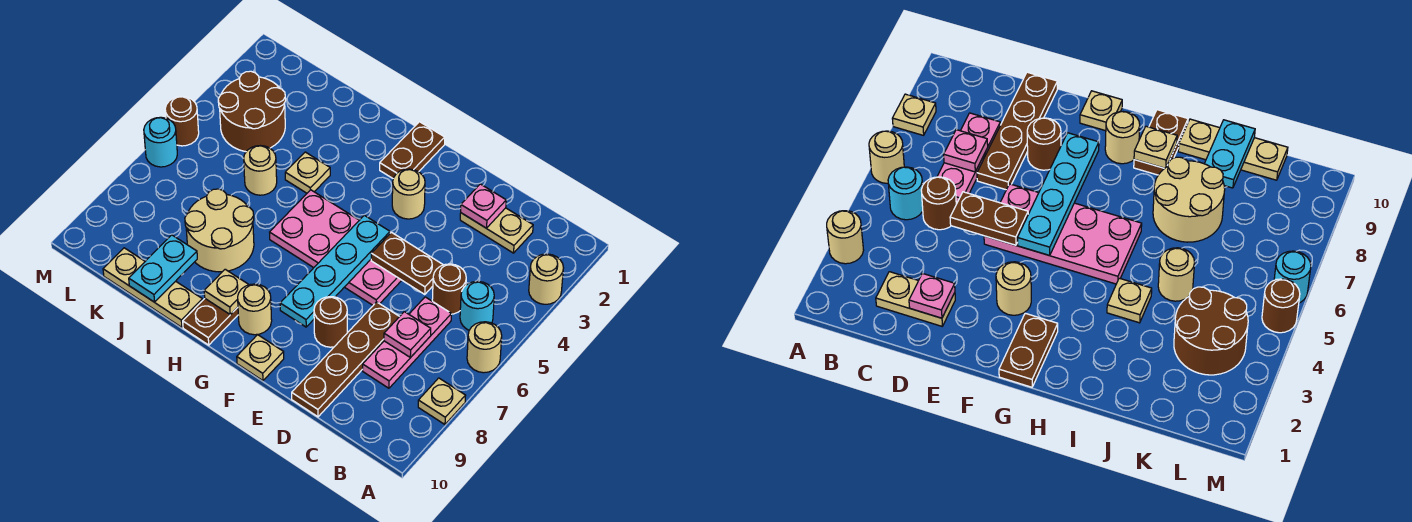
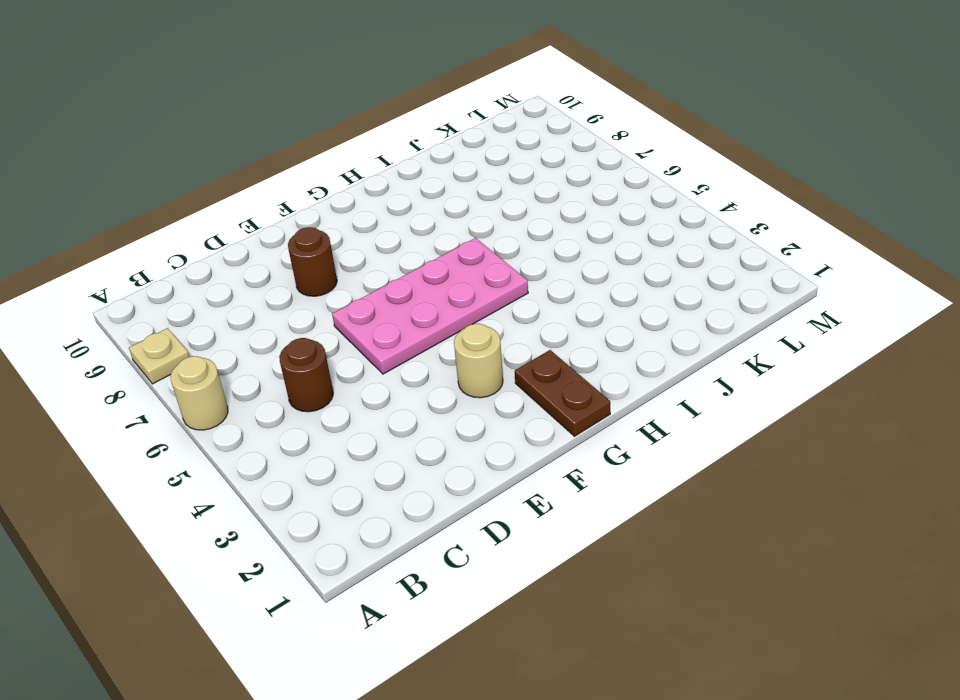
none -> tan 1x1 round brick [529,254,563,304]
none -> cyan 1x1 round brick [460,281,494,330]
none -> tan 1x2 plate [460,208,533,253]

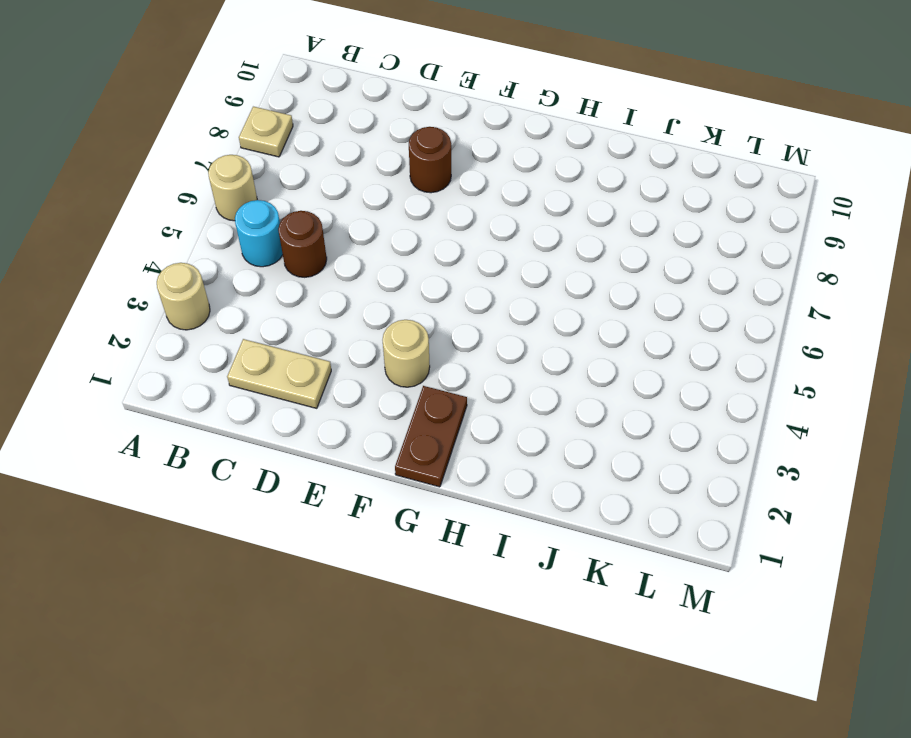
none -> pink 1x3 plate [363,297,451,388]
none -> brown 1x4 plate [292,302,400,417]
none -> pink 2x4 plate [270,190,402,305]

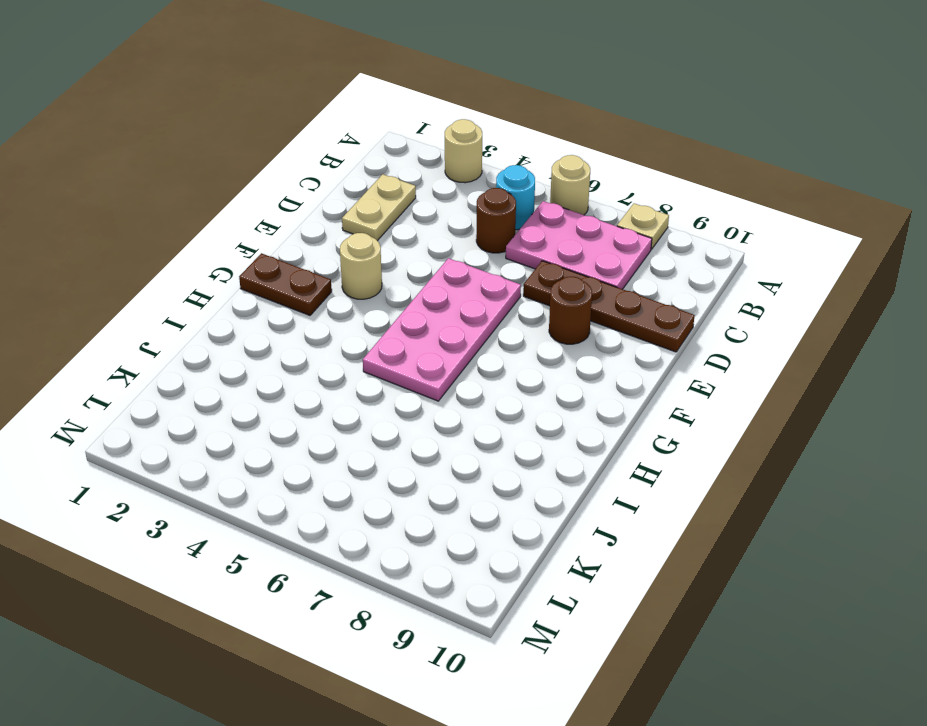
pink 2x3 plate [506,201,652,289] -> pink 1x3 plate [363,297,451,388]
none -> tan 1x1 plate [237,335,284,381]
none -> tan 1x1 round brick [238,284,272,335]
none -> brown 1x2 plate [183,299,238,345]

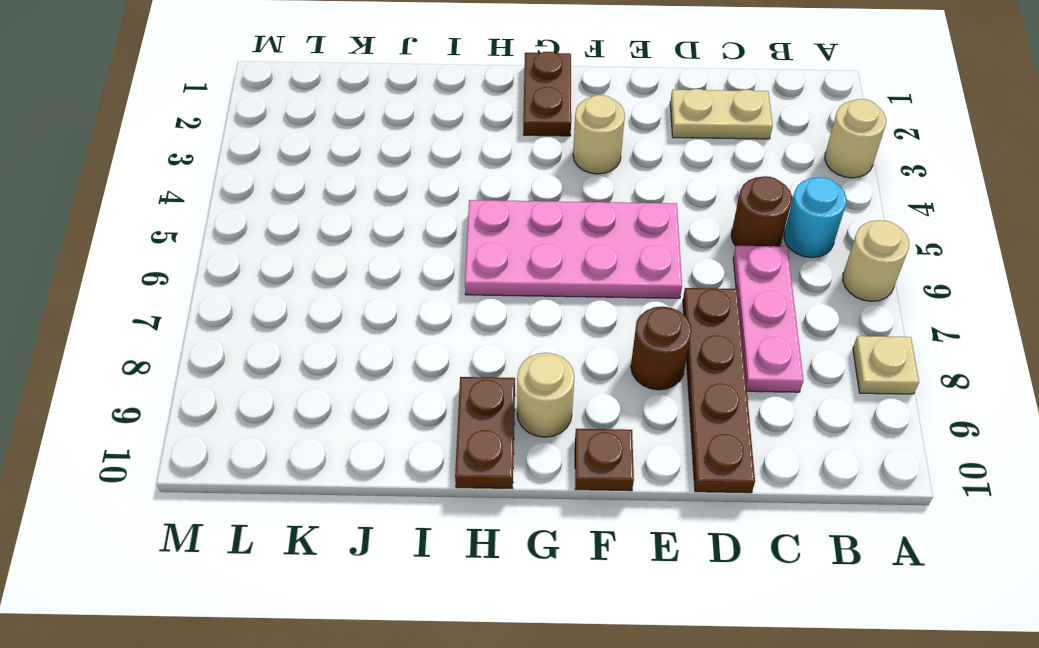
brown 1x1 plate [575,429,634,491] -> tan 1x1 plate [237,335,284,381]
none -> tan 1x1 plate [285,152,330,193]
none -> tan 2x2 round brick [185,189,254,272]
none -> tan 1x3 plate [103,248,202,327]

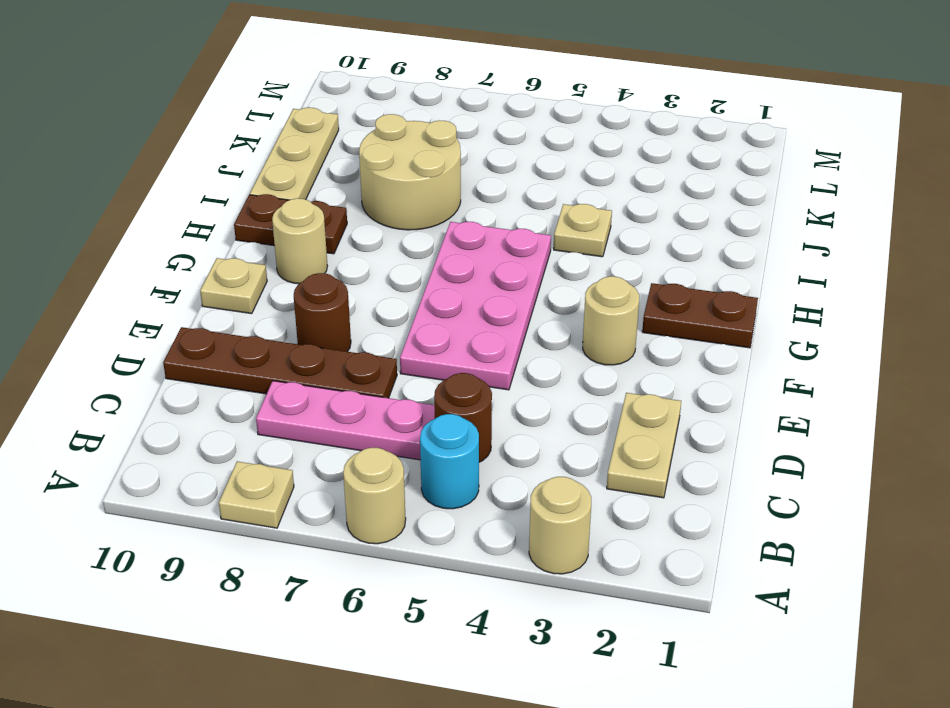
none -> tan 1x1 round brick [244,146,277,195]
none -> brown 2x2 round brick [218,71,286,152]
none -> brown 1x1 round brick [165,97,199,146]

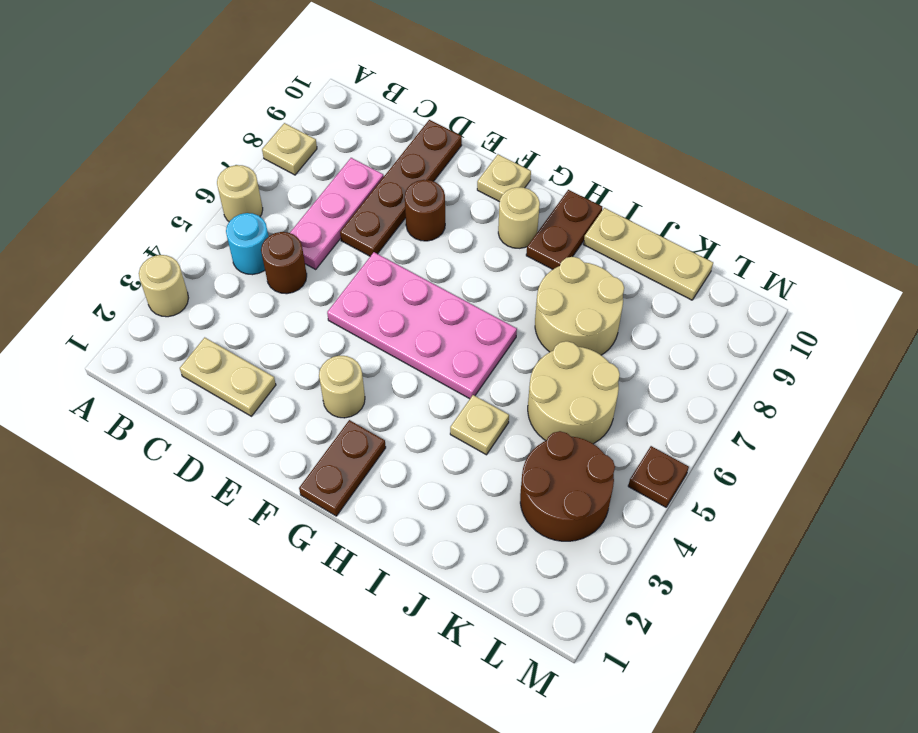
tan 2x2 round brick [528,341,620,444] -> tan 1x1 round brick [244,146,277,195]
brown 1x1 plate [628,446,689,507] -> brown 1x1 round brick [165,97,199,146]
none -> cyan 1x1 round brick [144,117,177,167]
none -> pink 1x1 plate [384,312,431,358]
none -> pink 1x1 plate [461,184,506,228]

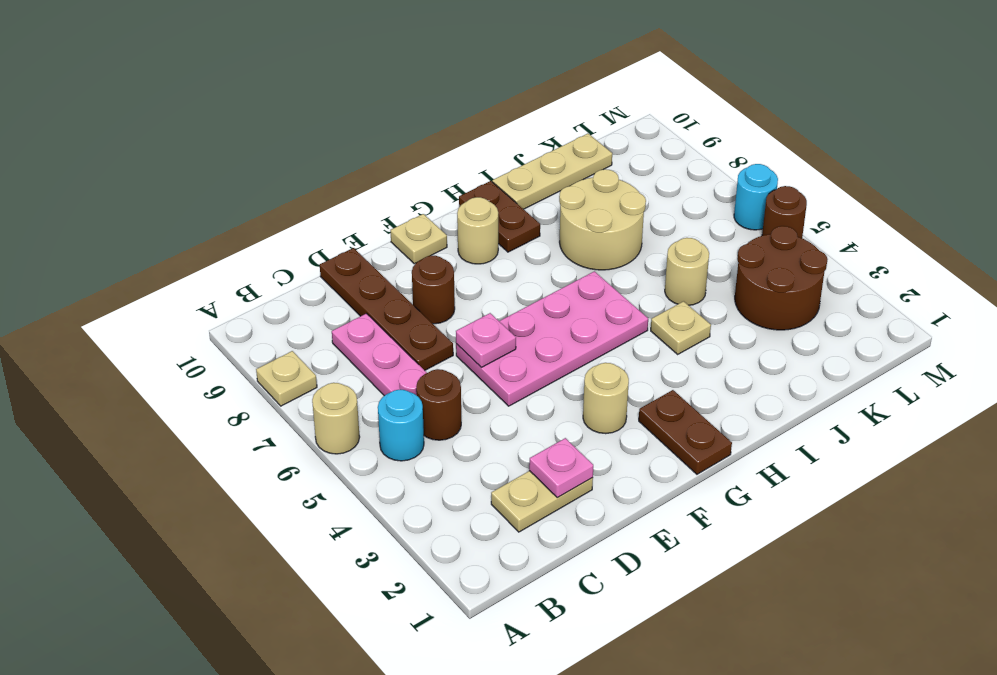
pink 1x1 plate [456,313,516,367] -> pink 1x1 plate moved to [384,312,431,358]
none -> tan 1x1 round brick [529,254,563,304]
none -> brown 1x2 plate [371,232,443,294]
none -> cyan 1x4 plate [280,215,390,327]

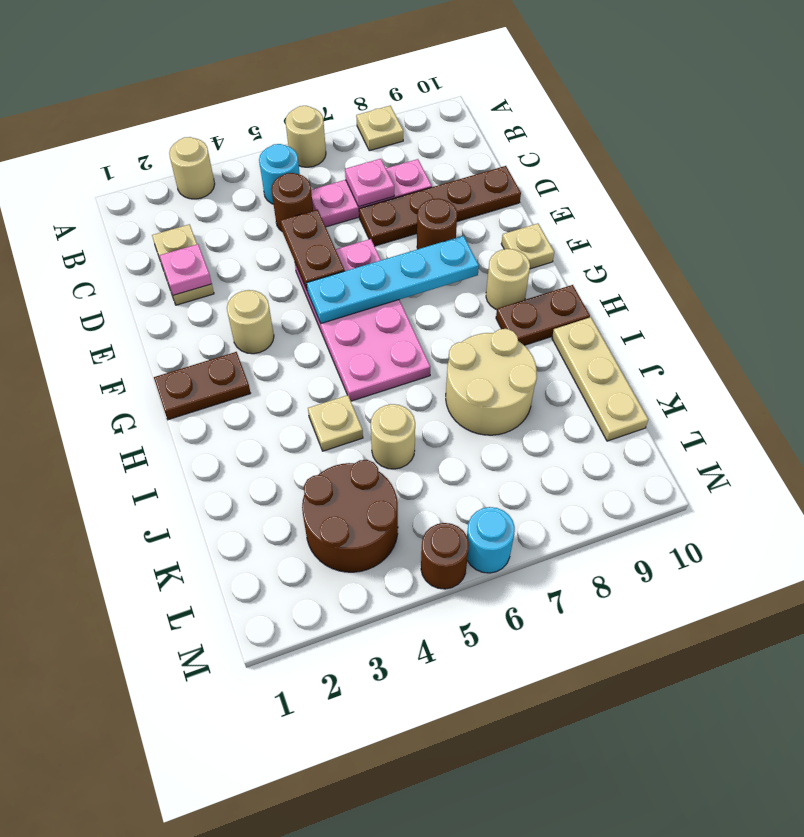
none -> tan 1x1 plate [204,269,249,315]
none -> cyan 1x2 plate [129,235,197,302]

